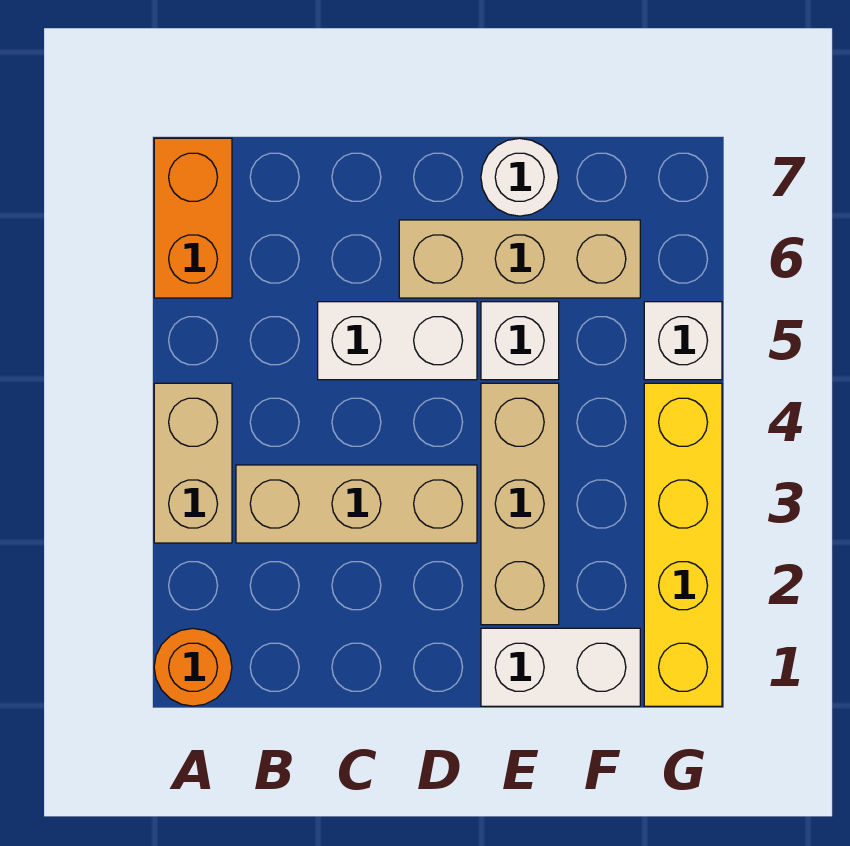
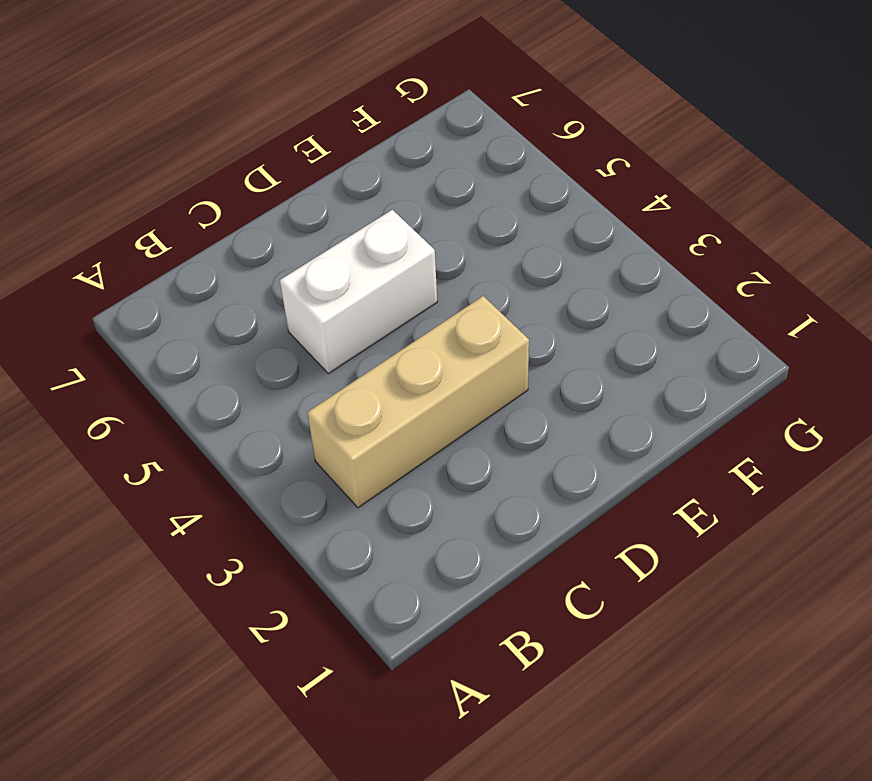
none -> orange 1x1 round brick [154,629,232,706]
none -> tan 1x2 brick [154,383,232,543]
none -> orange 1x2 brick [154,138,232,298]

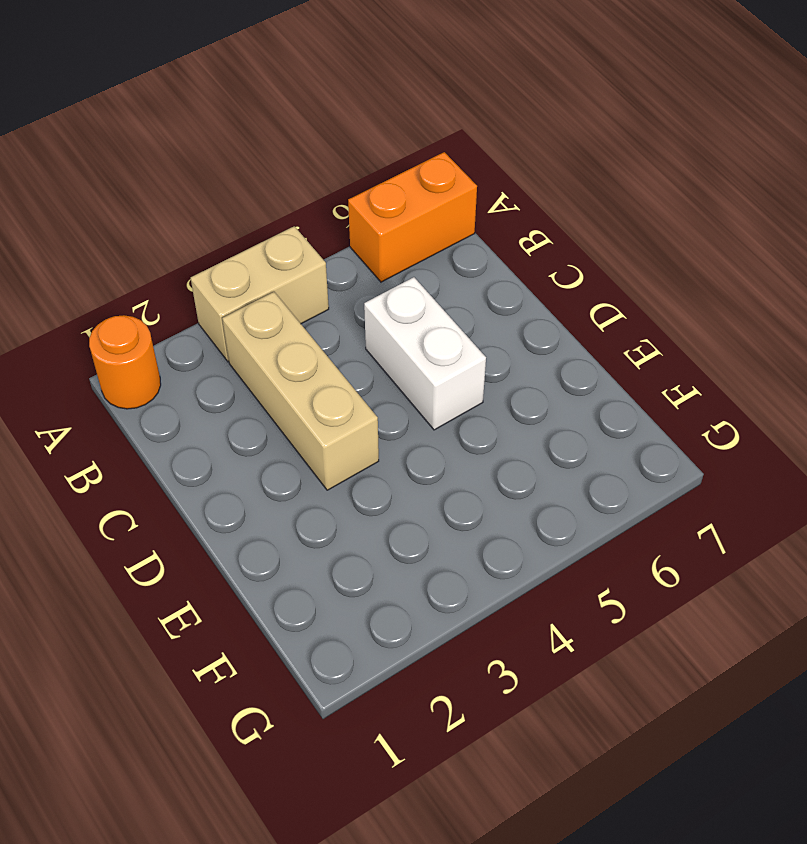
none -> tan 1x3 brick [399,220,640,298]
none -> white 1x2 brick [481,628,640,706]
none -> tan 1x3 brick [481,383,559,625]

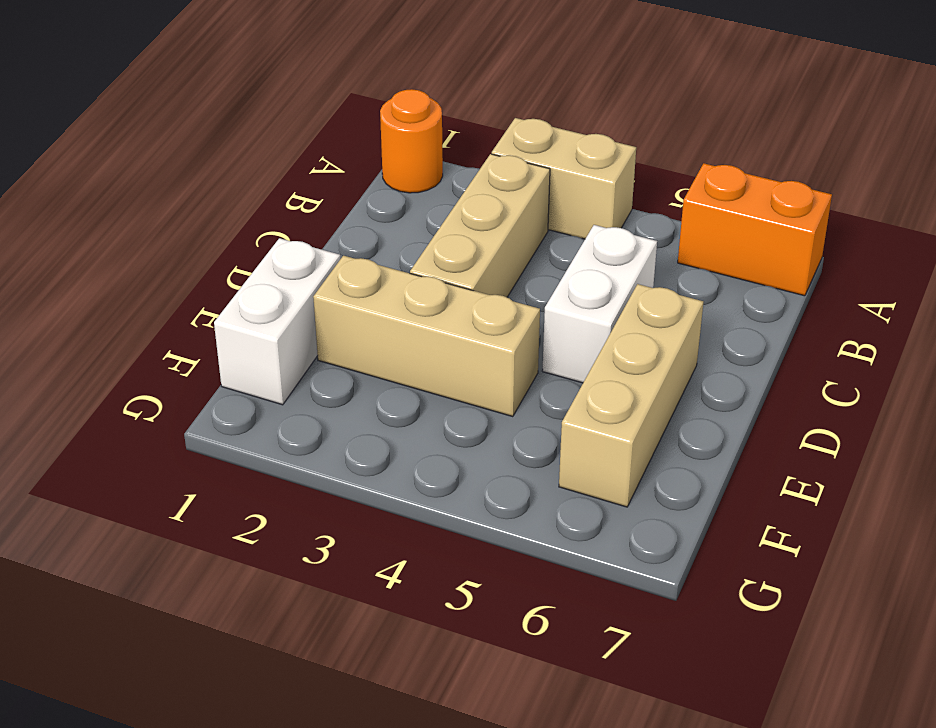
none -> white 1x1 brick [481,302,559,380]
none -> white 1x1 round brick [481,138,559,216]
none -> yellow 1x4 brick [644,383,722,706]

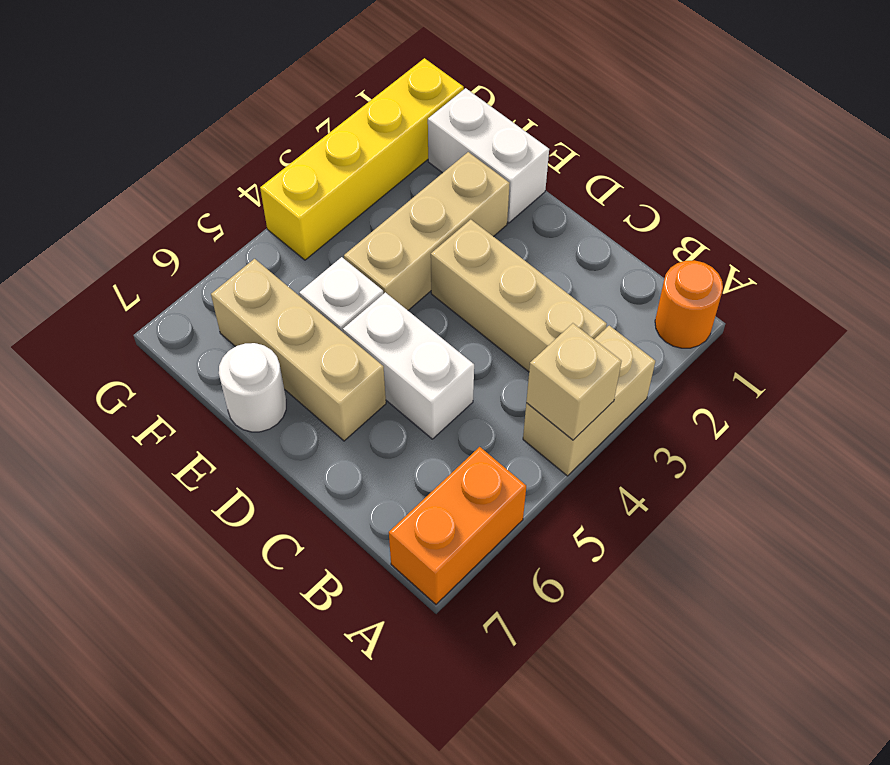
tan 1x1 brick [526,323,622,440] -> none
none -> white 1x1 brick [644,302,722,380]

